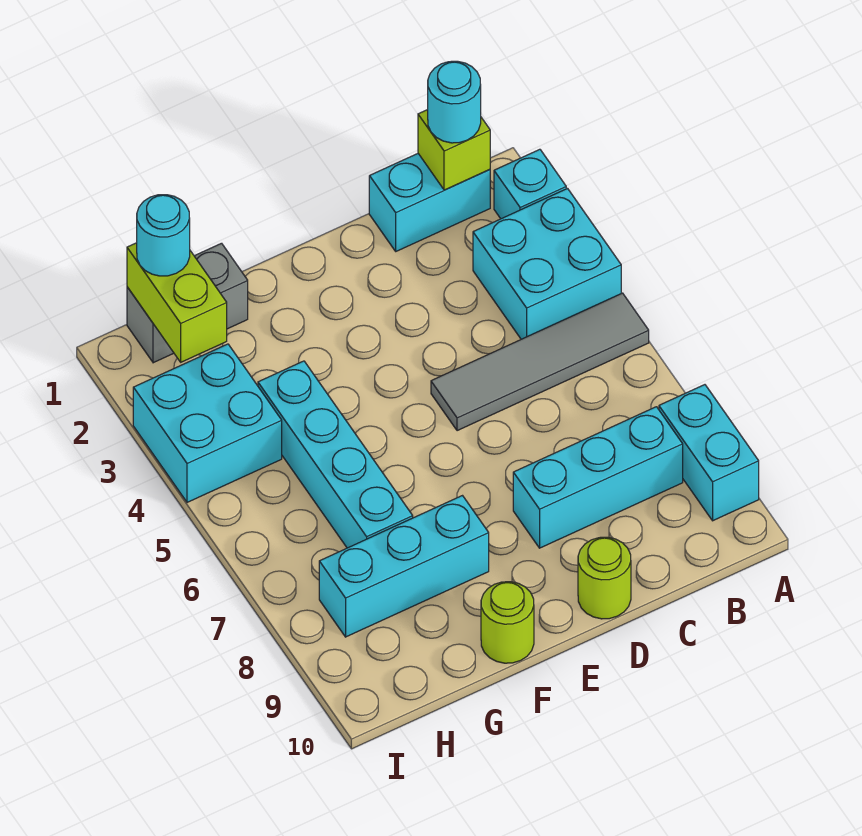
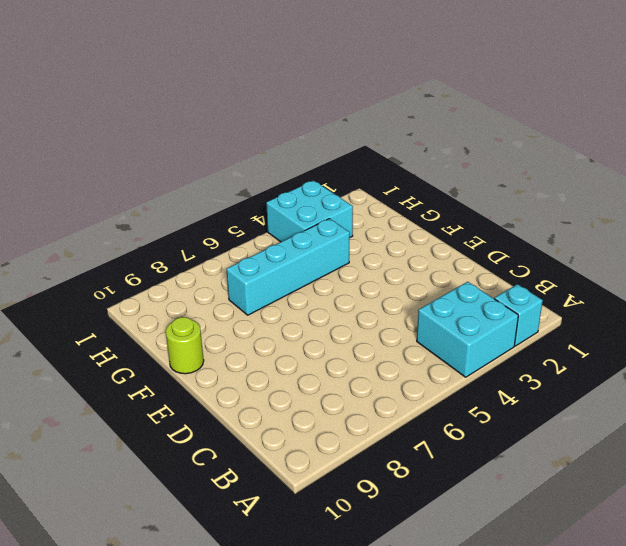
none -> grey 1x4 tile [431,293,649,431]
none -> cyan 1x2 brick [659,385,759,521]
none -> cyan 1x2 brick [369,154,490,251]

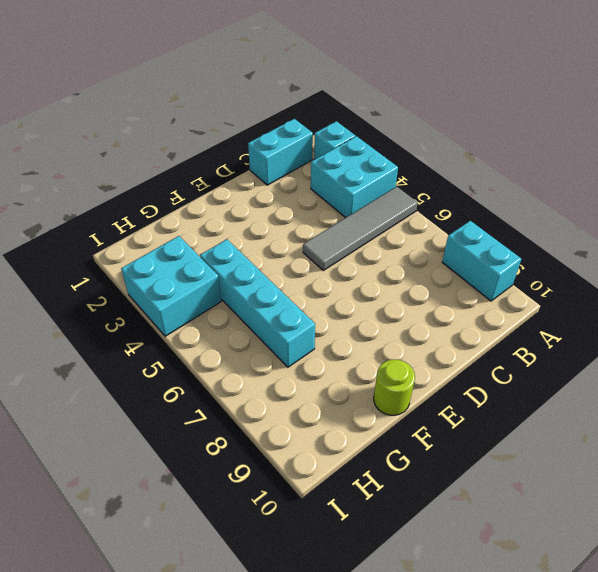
none -> cyan 1x3 brick [513,407,683,548]
none -> lime 1x1 round brick [578,537,631,619]
none -> cyan 1x3 brick [319,496,489,637]

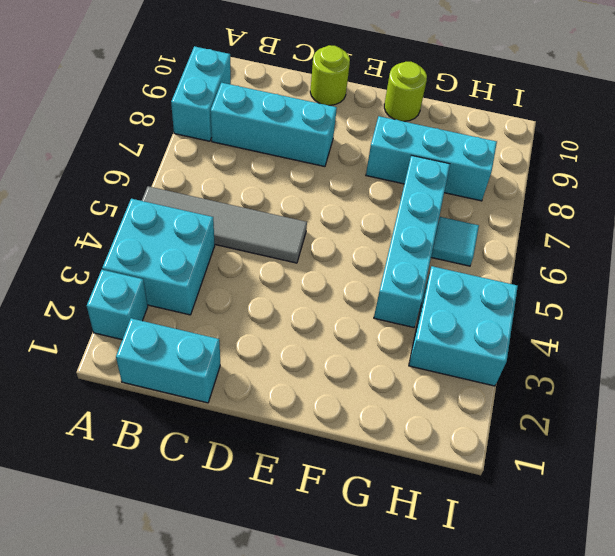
cyan 1x1 tile [431,217,479,266] -> none
none -> grey 1x2 brick [127,243,248,363]
none -> lime 1x1 brick [418,110,490,190]
none -> lime 1x2 brick [127,243,227,362]

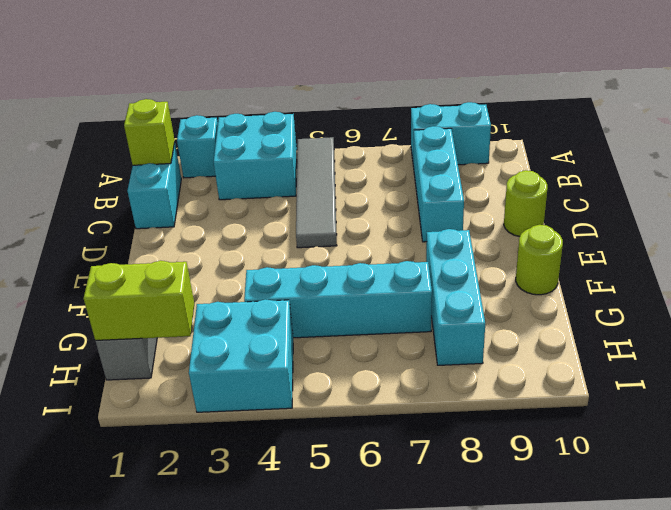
none -> cyan 1x1 round brick [428,61,481,143]
none -> cyan 1x1 round brick [137,195,190,276]

